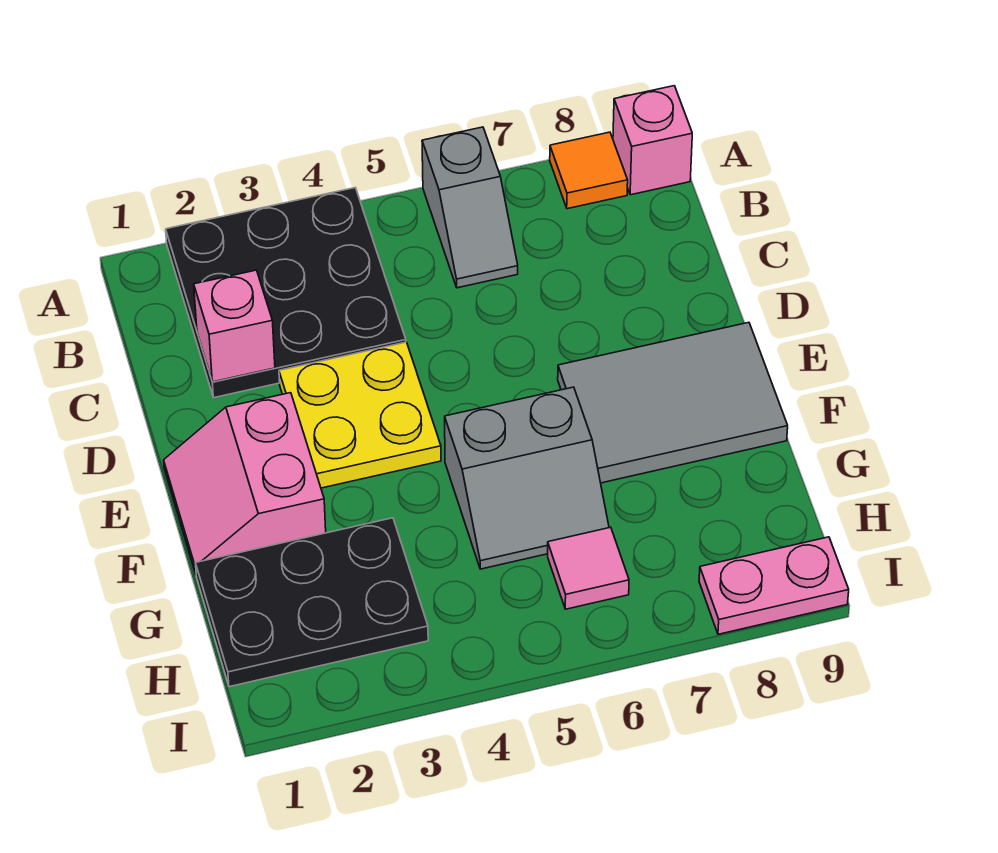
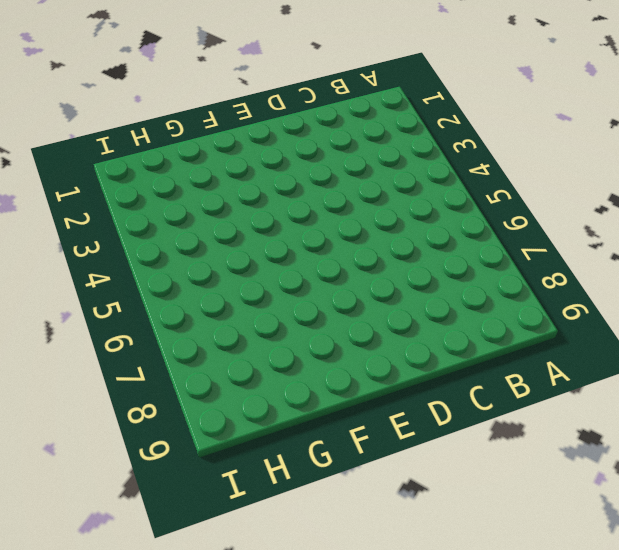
none -> black 3x3 plate [166,188,406,398]
none -> grey 1x2 slope [422,127,518,288]
none -> orange 1x1 tile [550,132,628,209]

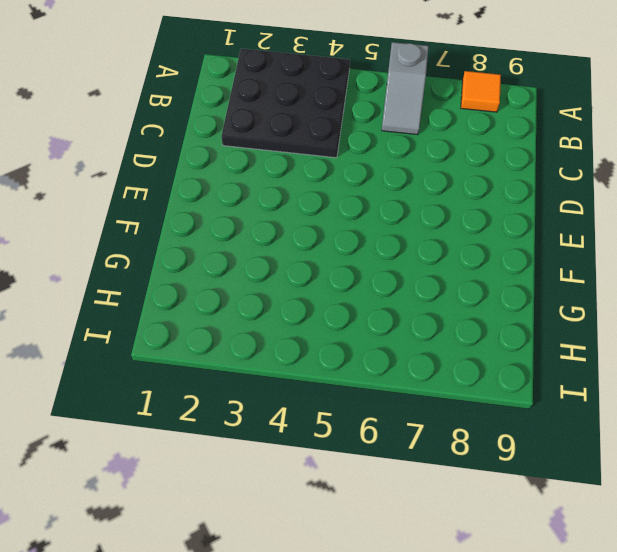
none -> pink 1x1 brick [613,86,692,195]
none -> yellow 2x2 plate [279,342,441,488]
none -> pink 2x2 slope [164,393,326,574]

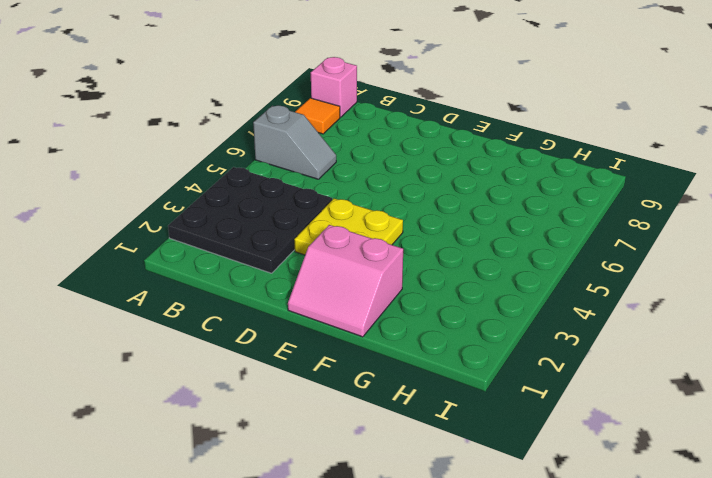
none -> grey 2x3 tile [558,322,788,483]
none -> grey 2x2 slope [445,387,609,569]
none -> black 2x3 plate [196,518,428,687]

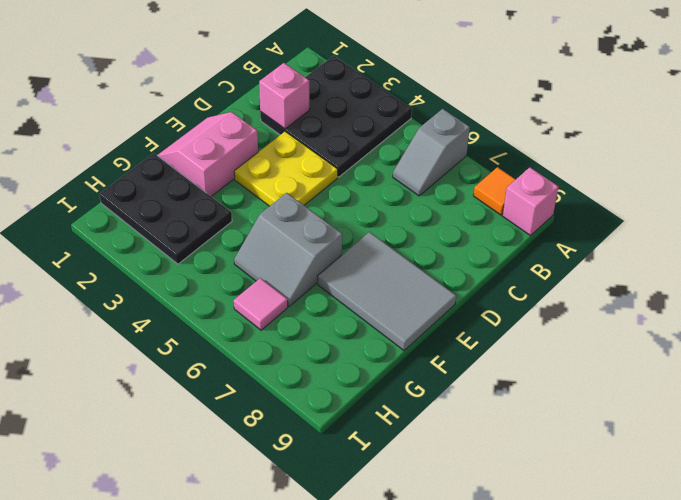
none -> pink 1x2 plate [699,537,849,634]

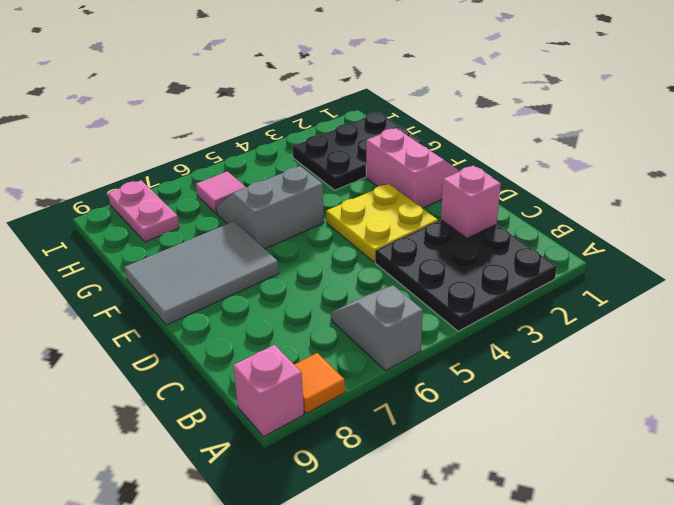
pink 1x2 plate [108,180,179,242] -> pink 1x2 plate turned to [699,537,849,634]

